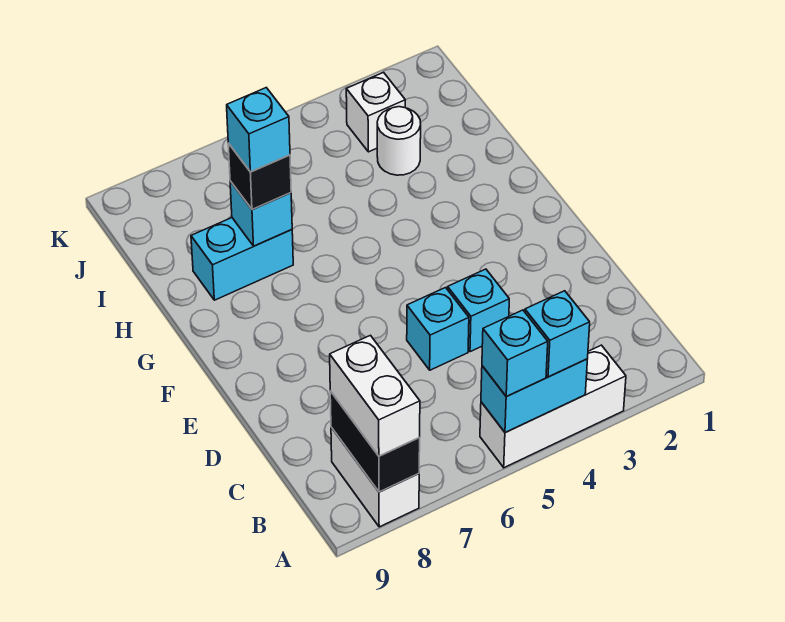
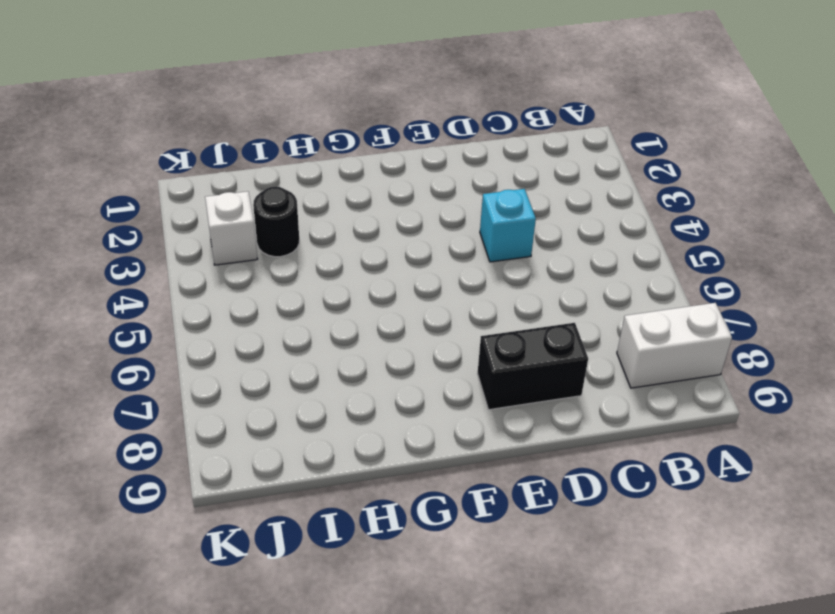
black 1x2 brick [478,323,588,410] -> black 1x2 brick moved to [330,391,420,492]
black 1x1 round brick [253,187,299,257] -> white 1x1 round brick [377,107,421,175]
none -> white 1x3 brick [480,345,626,468]
none -> cyan 1x1 brick [407,288,469,370]
none -> cyan 1x2 brick [191,218,293,300]

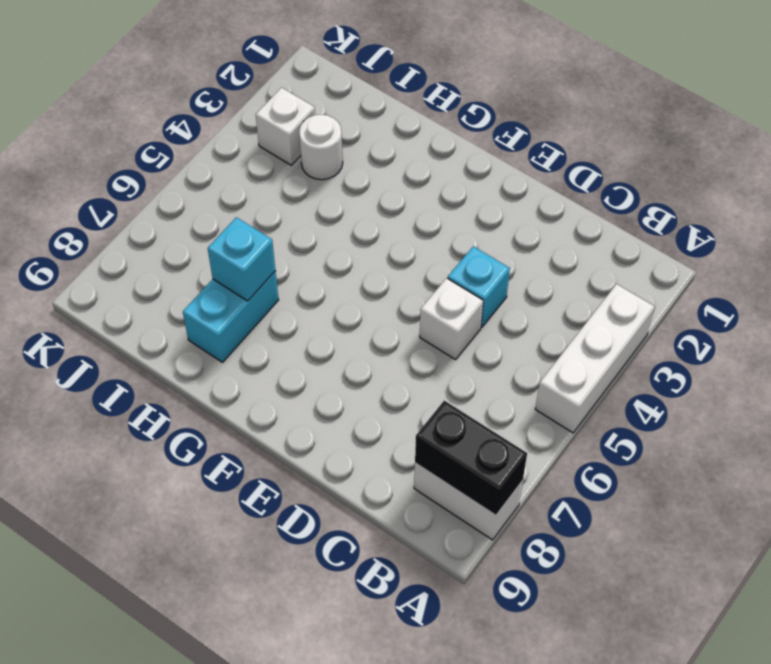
white 1x1 brick [420,278,483,360] -> cyan 1x1 brick [407,288,469,370]
none -> cyan 1x2 brick [481,359,587,433]
none -> cyan 1x1 brick [525,291,590,377]
none -> cyan 1x1 brick [482,310,548,396]

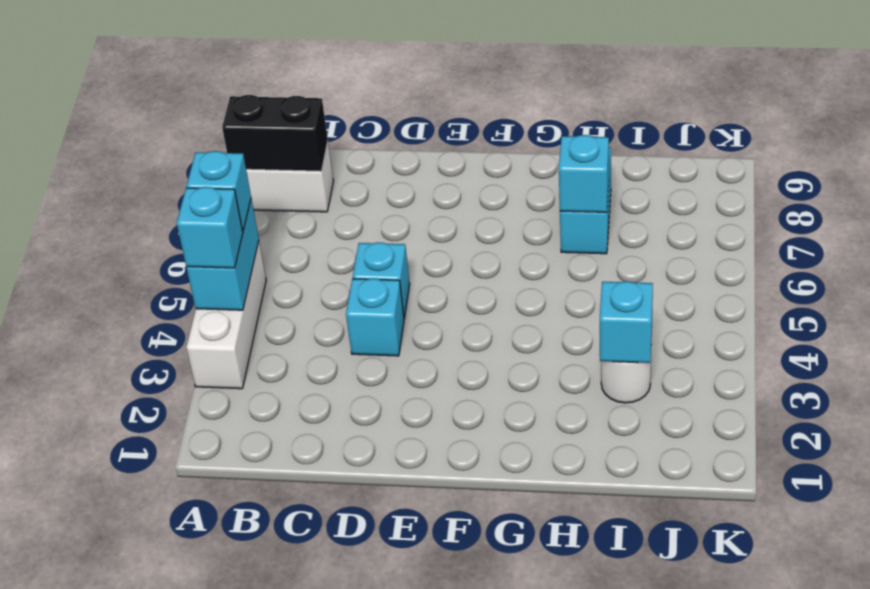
cyan 1x1 brick [600,281,653,363] -> cyan 1x1 brick moved to [227,88,290,172]
none -> white 1x1 brick [346,73,405,152]
none -> white 1x2 brick [330,335,420,456]
none -> black 1x1 brick [228,143,291,210]

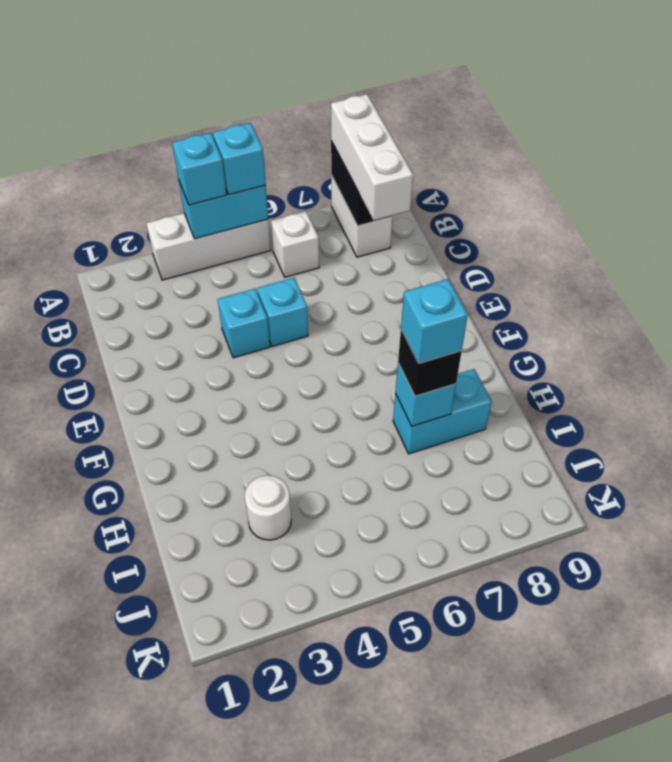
white 1x3 brick [331,94,413,220] -> white 1x2 brick [330,335,420,456]
white 1x1 brick [271,211,319,277] -> white 1x1 brick moved to [346,73,405,152]

